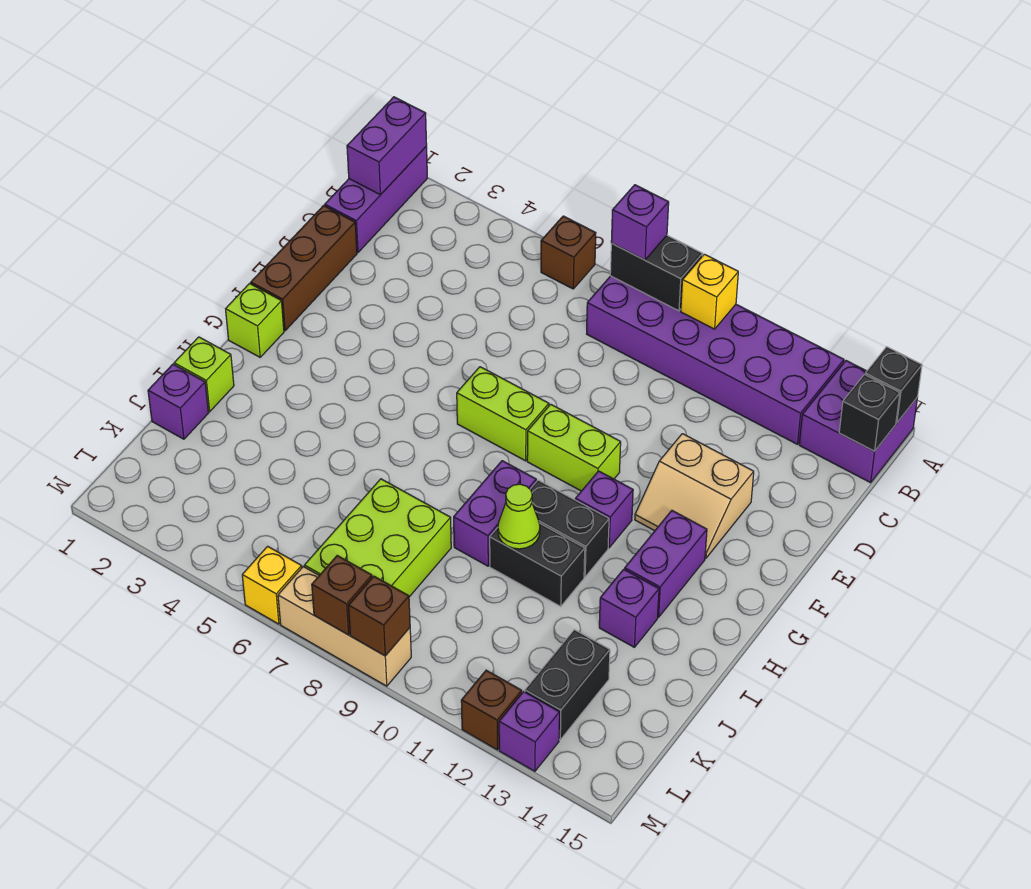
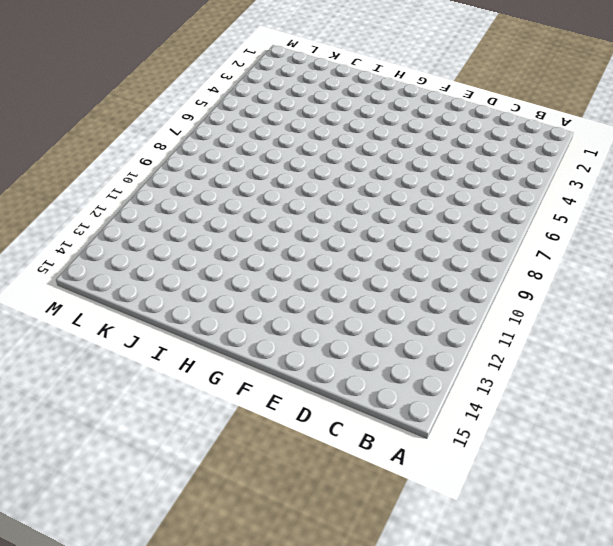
none -> purple 1x3 brick [325,146,427,253]
none -> brown 1x1 brick [541,216,596,289]
none -> purple 2x6 brick [587,276,844,444]
none -> purple 2x2 brick [799,361,917,483]

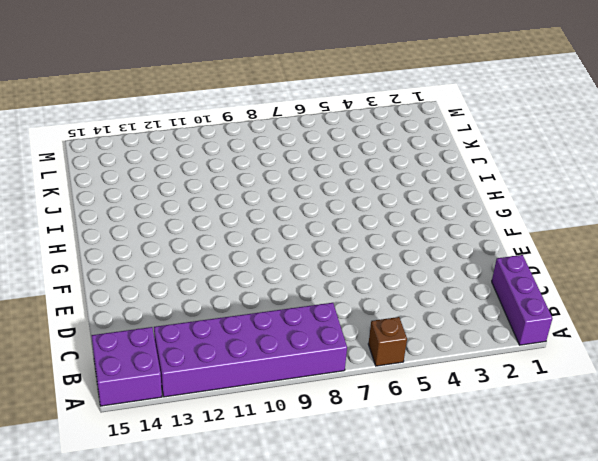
none -> brown 1x3 brick [251,206,357,331]
none -> tan 2x2 slope [635,434,754,558]
none -> lime 1x2 brick [457,367,549,461]
none -> lime 1x2 brick [527,404,621,491]

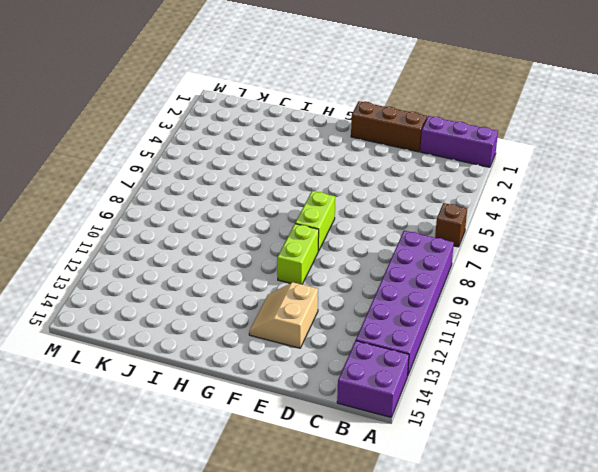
none -> lime 1x1 brick [226,284,284,357]
none -> purple 1x1 brick [575,471,633,548]
none -> purple 1x2 brick [625,511,707,617]
none -> purple 1x2 brick [454,461,536,566]

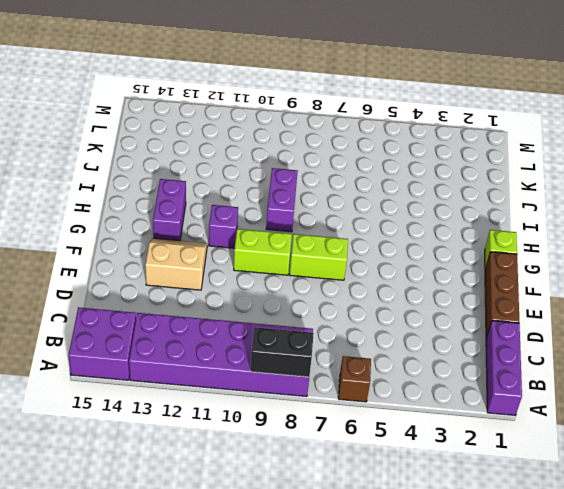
none -> black 1x2 brick [530,480,609,577]
none -> lime 1x1 brick [174,337,234,412]
none -> black 1x2 brick [490,523,585,606]
none -> purple 1x1 brick [599,569,659,647]

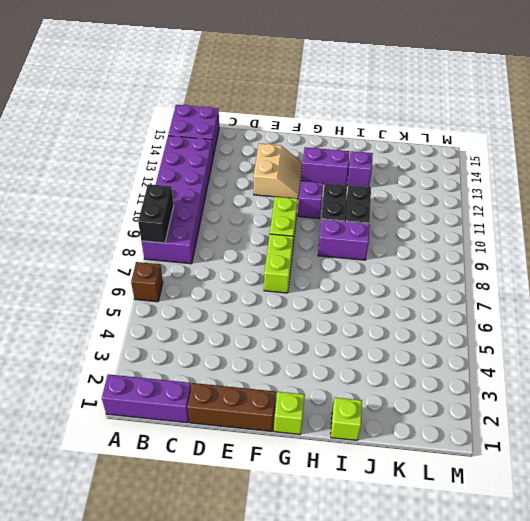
none -> purple 1x1 brick [148,364,208,439]
none -> lime 2x3 brick [304,479,451,597]
none -> black 1x2 brick [525,630,610,740]
none -> yellow 1x1 brick [242,546,302,624]

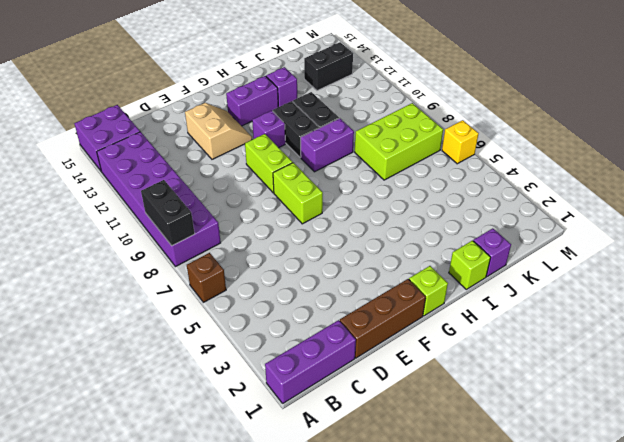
none -> tan 1x3 brick [278,567,411,686]
none -> brown 1x1 brick [461,670,522,750]
none -> purple 1x1 brick [499,692,560,771]
none -> purple 1x2 brick [347,97,427,195]

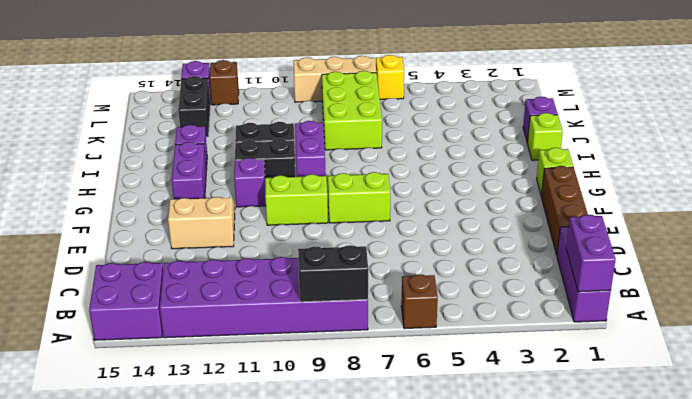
none -> yellow 1x1 brick [681,254,738,329]
none -> black 1x1 brick [865,347,922,423]
none -> black 1x1 brick [839,375,900,451]
none -> lime 1x1 cone [498,484,540,549]

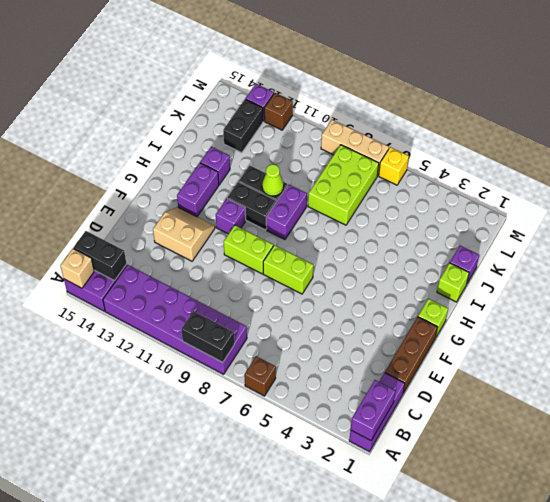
tan 1x1 brick [60,249,94,288] -> black 1x1 brick [865,347,922,423]
black 1x2 brick [74,231,126,281] -> black 1x1 brick [839,375,900,451]
none -> yellow 1x1 brick [681,254,738,329]
none -> brown 1x1 brick [312,556,372,635]
none -> brown 1x1 brick [349,576,410,656]
none -> purple 1x1 brick [611,185,669,260]

